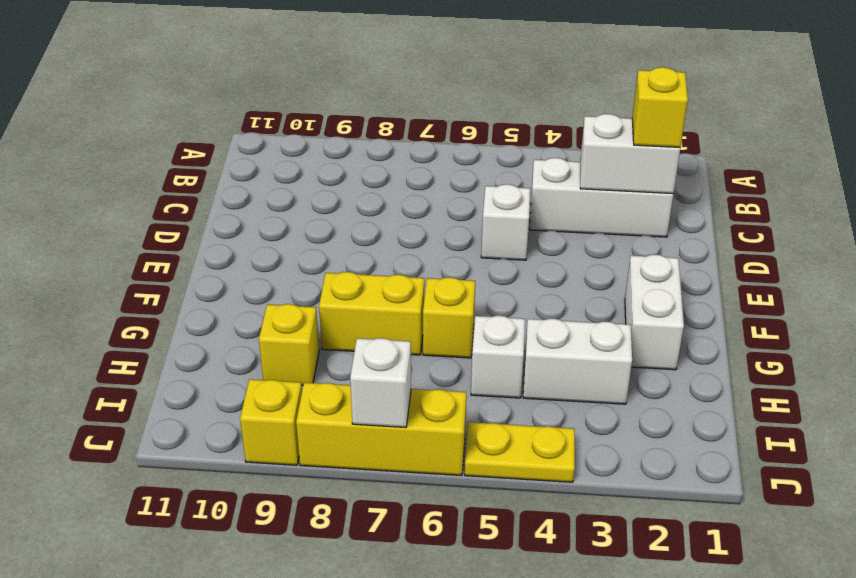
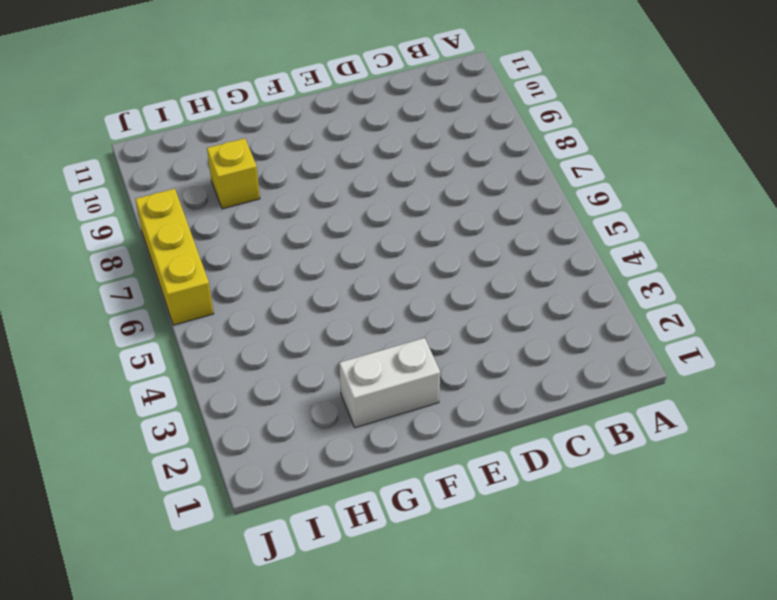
none -> white 1x3 brick [530,158,673,237]
none -> white 1x1 brick [481,184,530,260]
none -> yellow 1x1 brick [423,277,475,358]

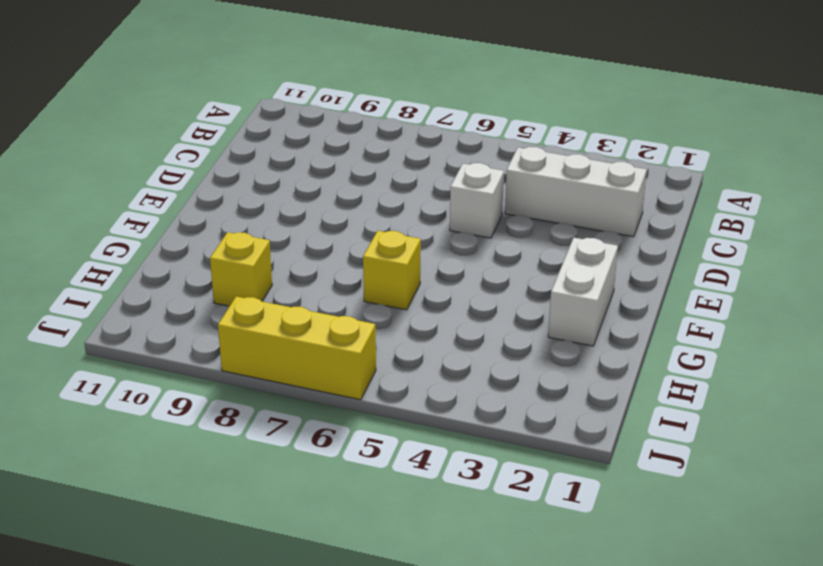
none -> yellow 1x2 brick [319,272,424,355]
none -> white 1x2 brick [523,319,632,404]
none -> white 1x1 brick [471,316,525,398]

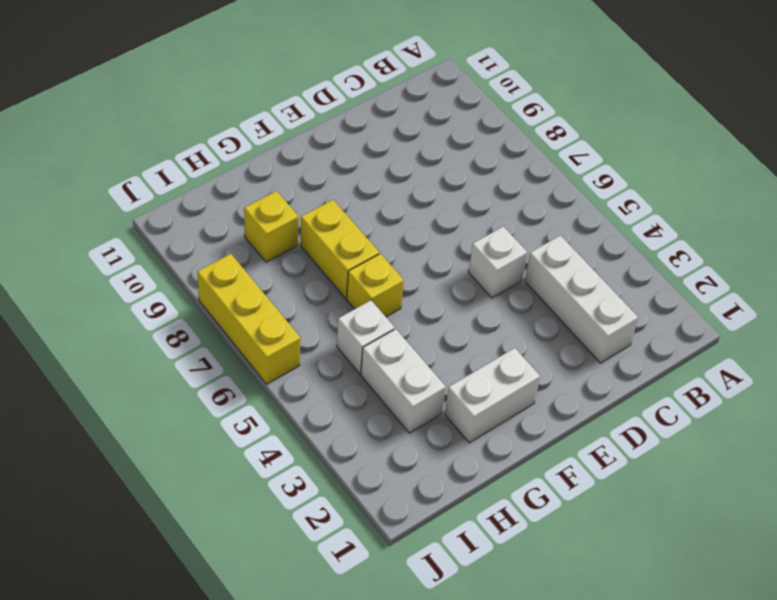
none -> yellow 1x2 plate [465,422,575,482]
none -> yellow 1x1 brick [240,379,302,465]
none -> white 1x2 brick [580,114,680,194]

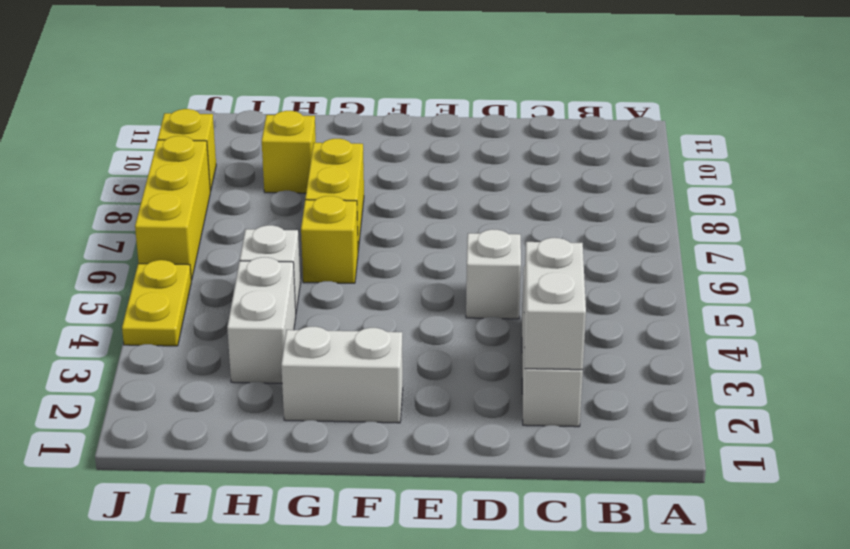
none -> white 1x1 brick [350,338,411,428]
none -> yellow 1x1 brick [632,67,688,147]

